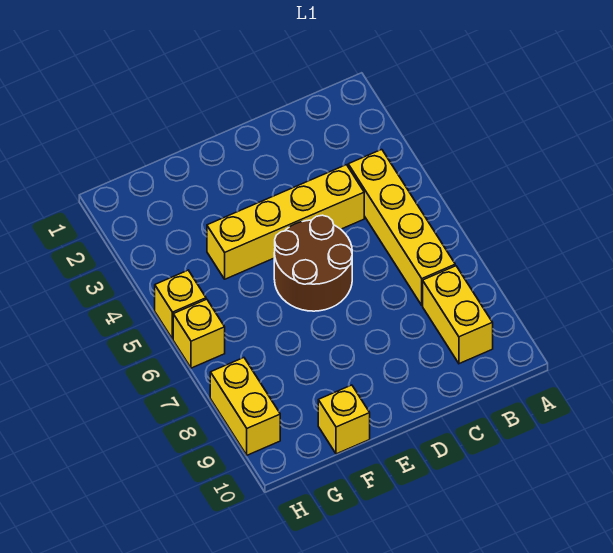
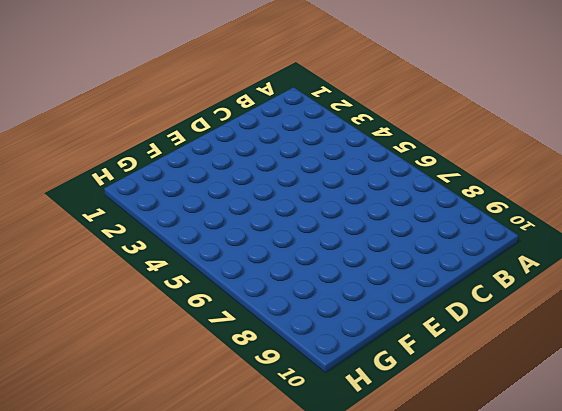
none -> yellow 1x4 brick [348,149,455,305]
none -> yellow 1x2 brick [423,266,493,364]

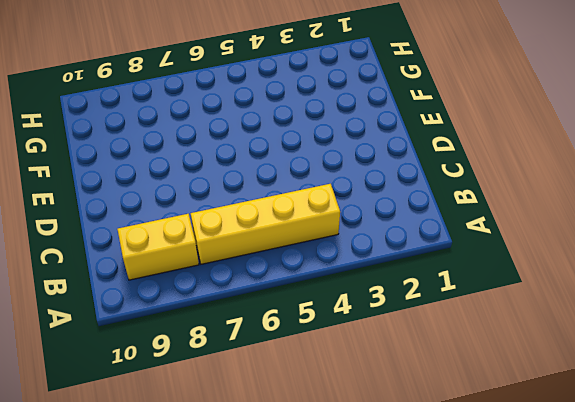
none -> yellow 1x4 brick [207,165,364,279]
none -> brown 2x2 round brick [274,215,352,311]

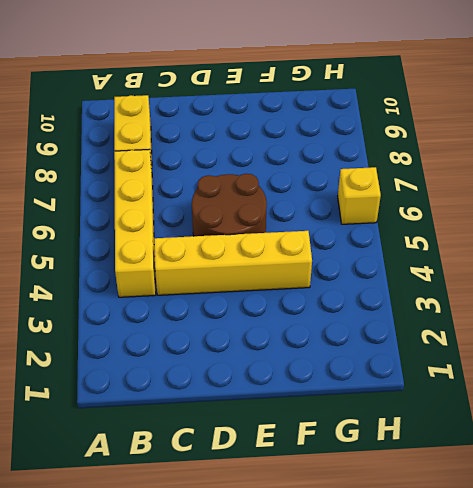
none -> yellow 1x1 brick [318,385,370,454]
none -> yellow 1x1 brick [155,270,206,339]

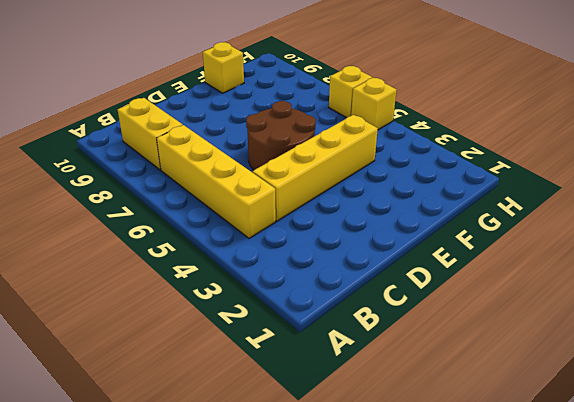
none -> yellow 1x2 brick [210,358,280,455]

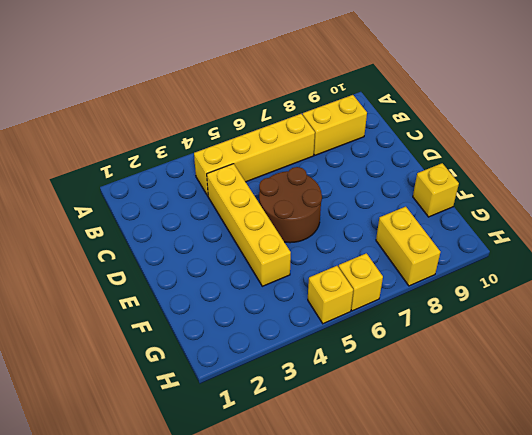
yellow 1x2 brick [376,207,440,286] -> yellow 1x2 brick turned to [210,358,280,455]

